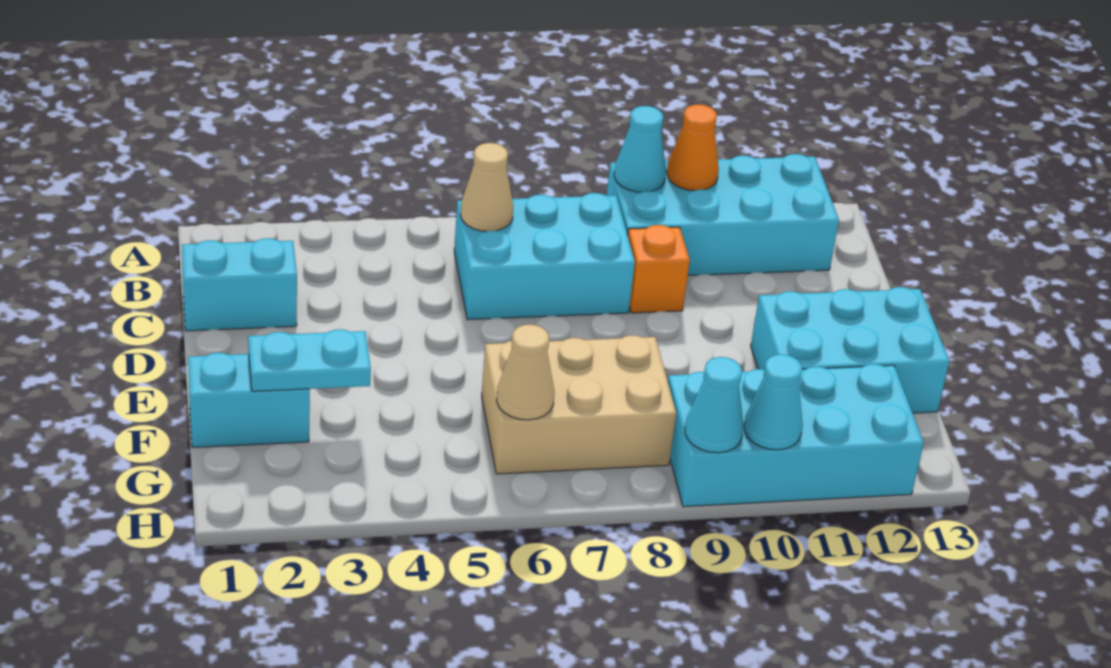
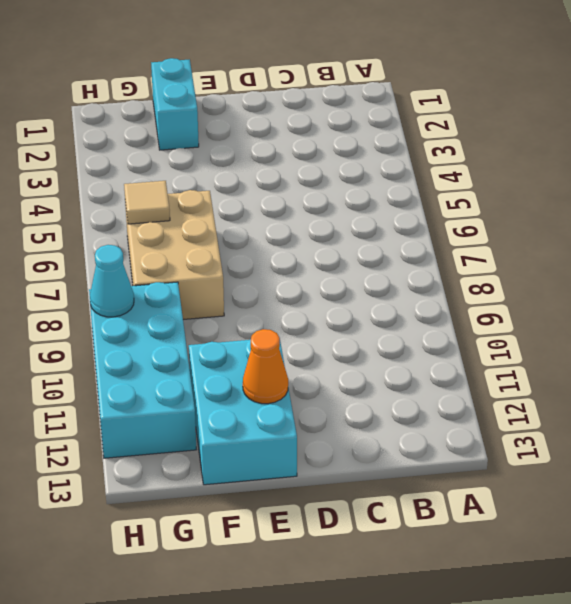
orange 1x1 cone [243,329,288,404] -> orange 1x1 cone moved to [667,104,719,191]
tan 1x1 tile [124,181,170,224] -> tan 1x1 cone [497,324,554,420]
none -> cyan 2x4 brick [607,154,839,275]
none -> cyan 2x3 brick [454,193,635,320]
none -> cyan 1x2 brick [182,238,297,331]

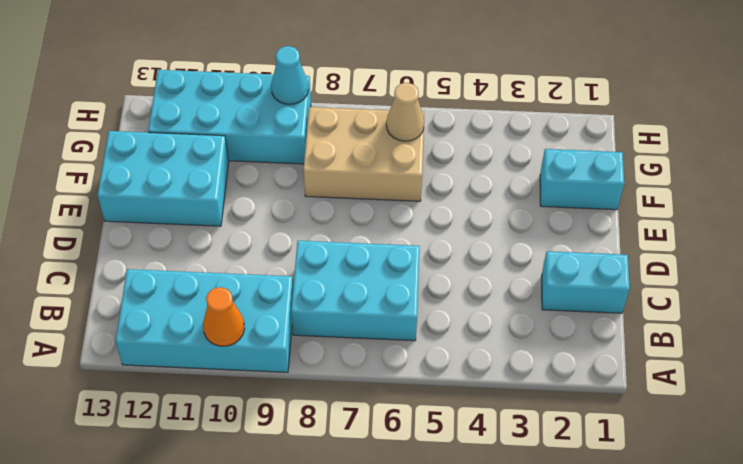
none -> orange 1x1 brick [628,225,690,313]
none -> cyan 1x1 cone [614,106,666,192]
none -> tan 1x1 cone [461,143,513,231]

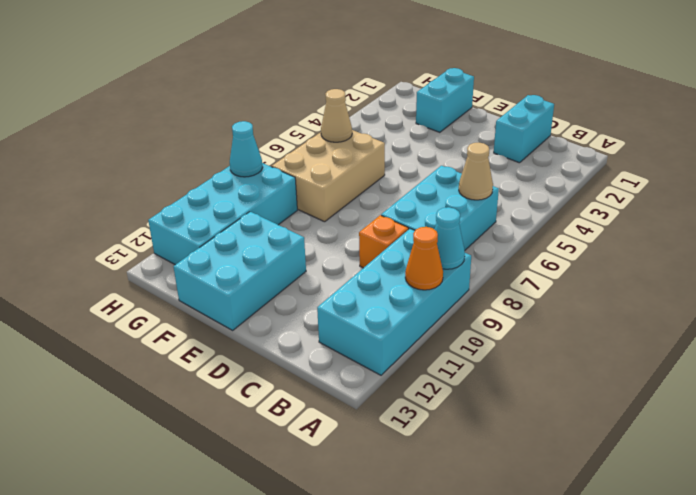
none -> cyan 1x2 plate [248,329,371,391]
none -> cyan 1x1 cone [744,354,803,450]

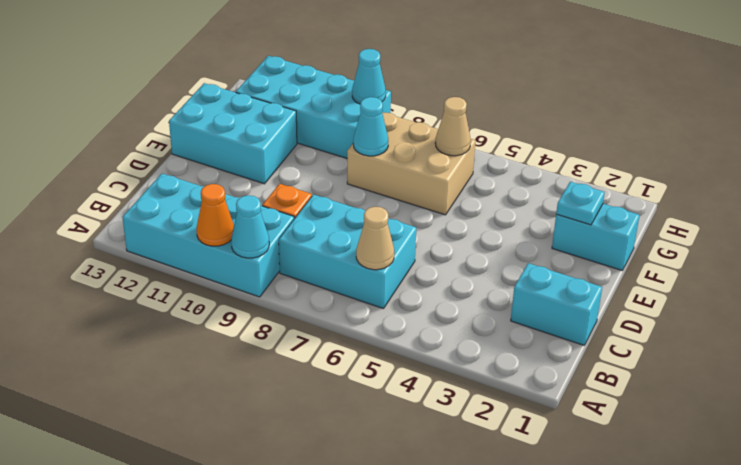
cyan 1x1 plate [556,182,605,225] -> cyan 1x2 plate [248,329,371,391]
cyan 1x1 cone [353,97,388,156] -> cyan 1x1 cone moved to [744,354,803,450]

